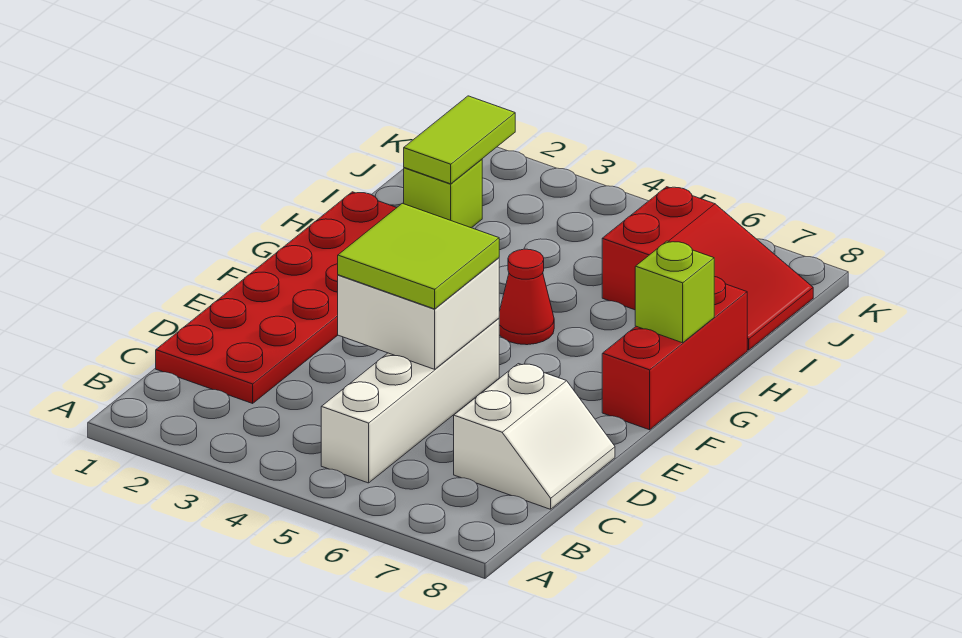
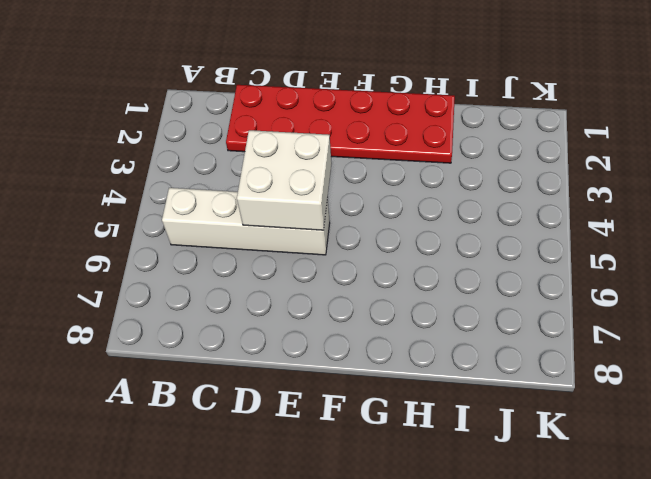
none -> white 2x2 slope [454,364,615,509]
none -> red 1x3 brick [602,277,747,430]

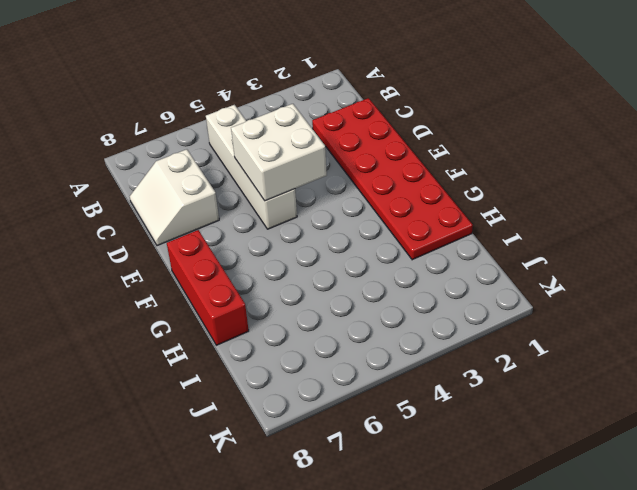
none -> red 1x1 cone [499,249,554,345]
none -> lime 1x1 brick [403,159,482,228]

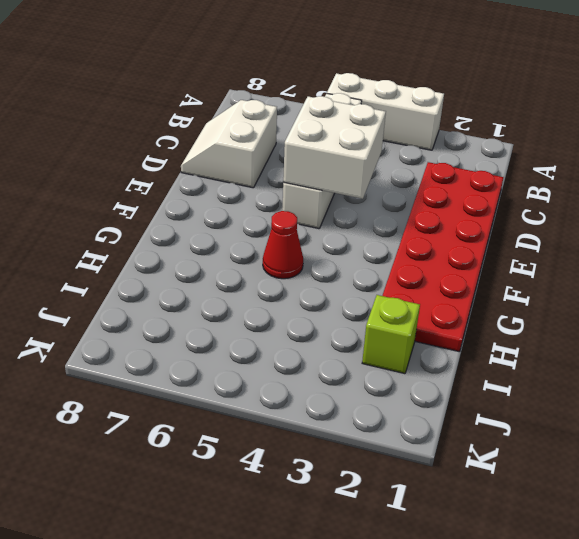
white 1x3 brick [327,73,444,150] -> none
none -> red 1x3 brick [602,277,747,430]
none -> red 2x3 slope [602,187,813,350]

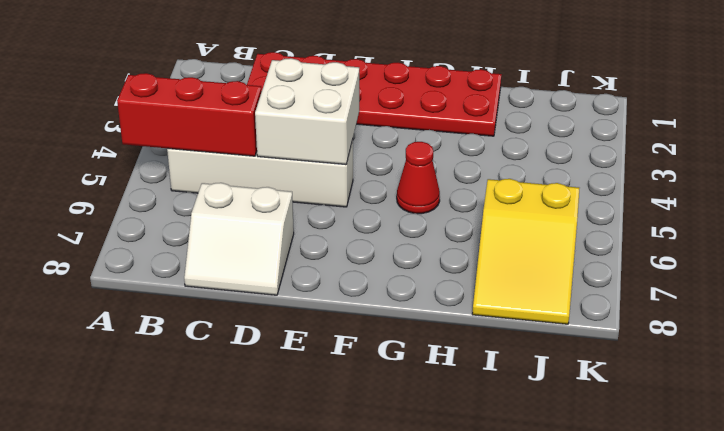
red 1x3 brick [117,73,262,156] -> red 1x3 brick moved to [602,277,747,430]
yellow 2x3 slope [472,179,579,324] -> red 2x3 slope [602,187,813,350]
none -> lime 1x1 brick [403,159,482,228]
none -> lime 1x1 brick [635,241,714,343]

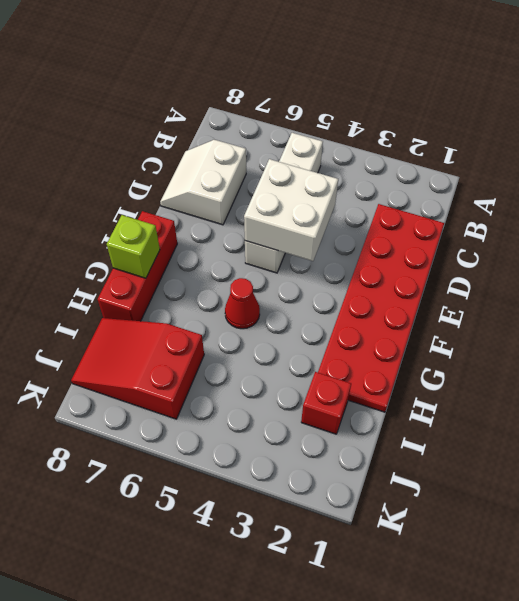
red 1x1 brick [301,372,351,434] -> lime 1x1 brick [403,159,482,228]
none -> lime 1x2 tile [404,96,515,184]
none -> lime 2x2 tile [338,203,499,309]

